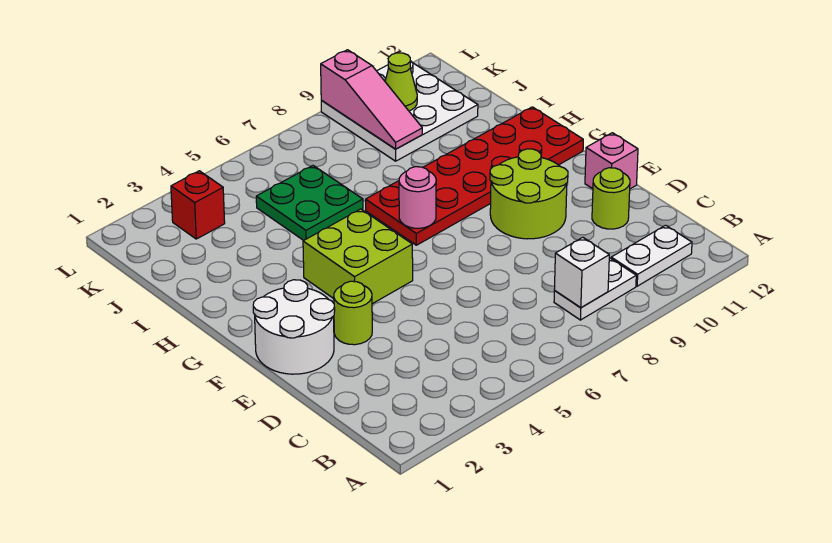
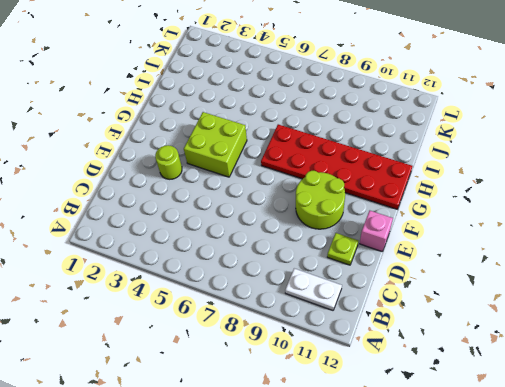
lime 1x1 plate [327,233,358,265] -> lime 1x1 round brick [592,168,630,229]
none -> white 1x2 plate [554,258,636,320]
none -> white 2x2 round brick [253,280,335,374]
none -> green 2x2 plate [256,166,363,241]

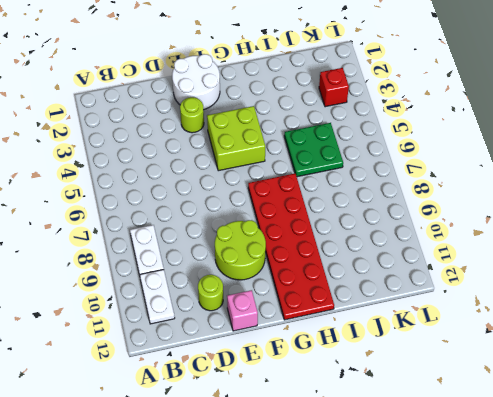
none -> white 3x3 plate [321,61,478,161]
none -> white 1x1 brick [554,237,609,308]
none -> pink 1x1 round brick [399,167,436,228]

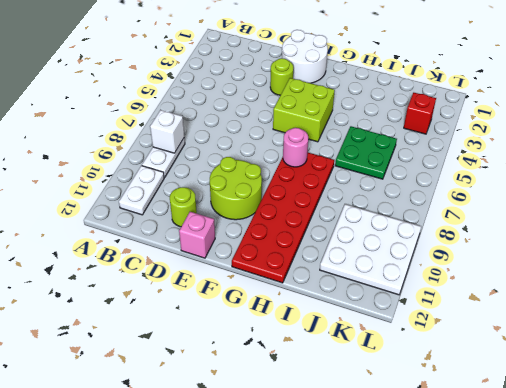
none -> pink 1x3 slope [321,50,422,149]
none -> lime 1x1 cone [385,53,417,111]

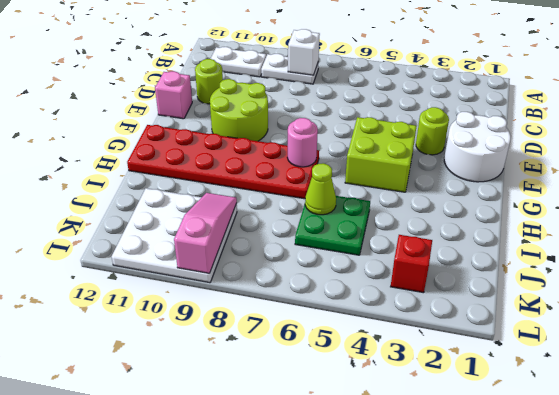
lime 1x1 cone [305,163,336,215] -> lime 1x1 cone moved to [385,53,417,111]

